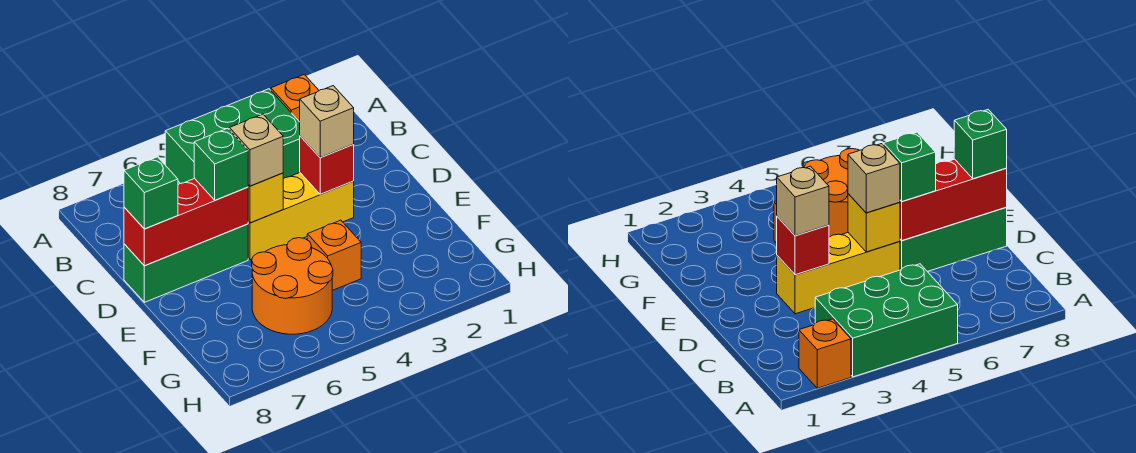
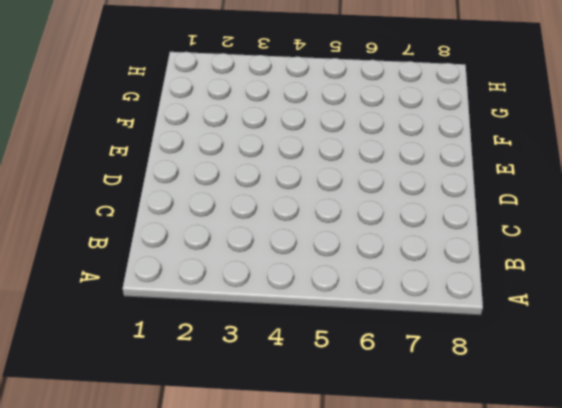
none -> orange 1x1 brick [271,75,319,122]
none -> green 2x3 brick [165,89,300,184]
none -> yellow 1x3 brick [248,173,354,260]

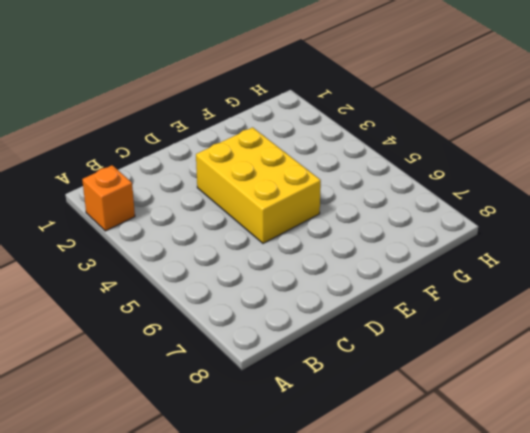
yellow 2x3 brick [196,127,321,243] -> yellow 1x3 brick [248,173,354,260]
none -> green 2x3 brick [165,89,300,184]
none -> green 1x3 brick [124,224,248,302]
none -> orange 1x1 brick [307,220,361,291]

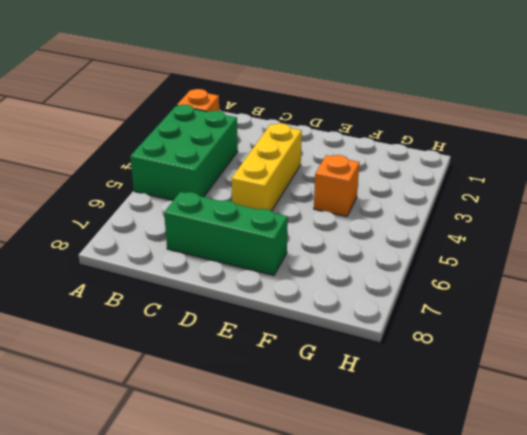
green 1x3 brick [164,192,288,275] -> green 1x3 brick turned to [124,224,248,302]
none -> orange 2x2 round brick [252,238,333,334]
none -> red 1x1 brick [300,136,354,194]
none -> yellow 1x1 brick [248,173,283,223]

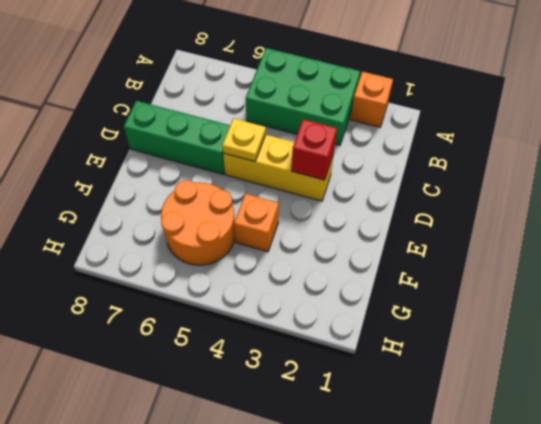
yellow 1x1 plate [222,118,266,161] -> yellow 1x1 brick [248,173,283,223]
none -> red 1x3 brick [124,179,248,266]
none -> tan 1x1 brick [300,86,354,157]
none -> tan 1x1 brick [230,114,283,186]

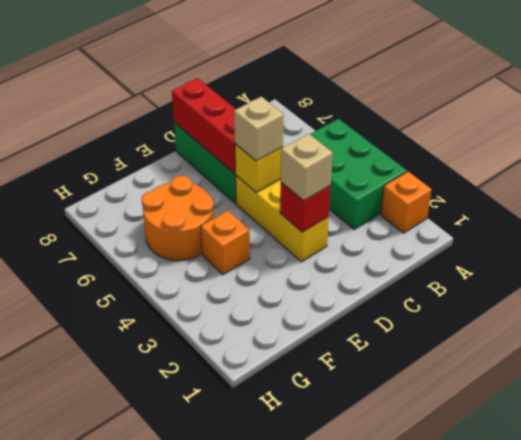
none -> green 1x1 brick [194,128,248,200]
none -> green 1x1 brick [124,157,178,229]

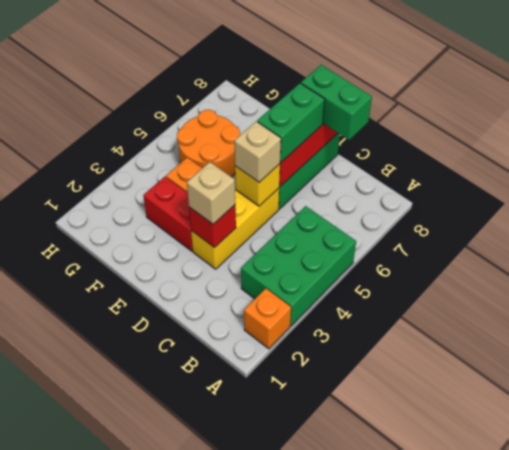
green 1x2 brick [301,65,372,140] -> green 1x1 brick [124,157,178,229]
green 1x2 brick [257,83,325,162] -> green 1x1 brick [194,128,248,200]
red 1x2 brick [143,177,193,251] -> none

